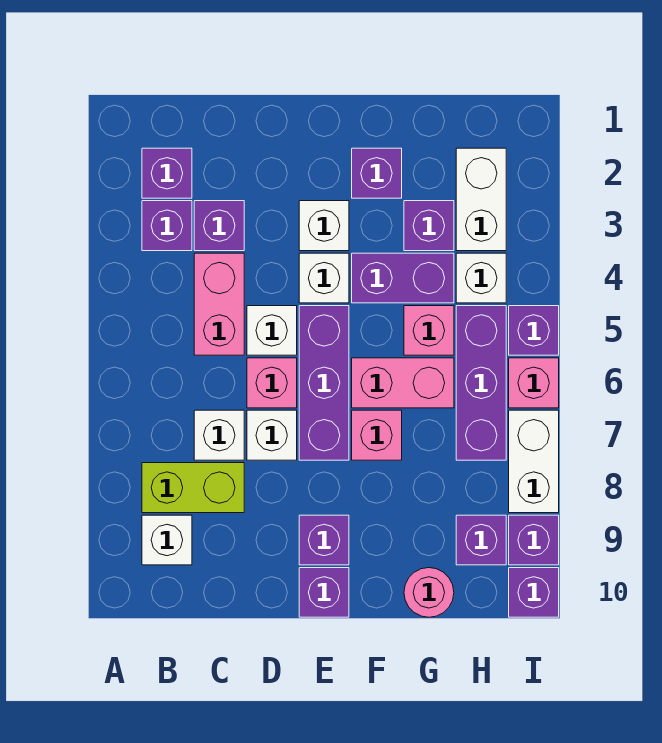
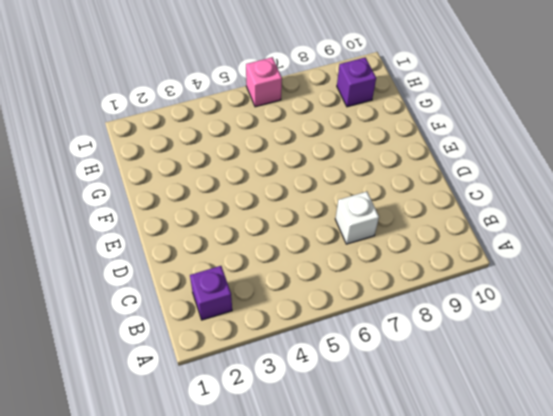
none -> purple 1x1 brick [142,201,192,251]
none -> lime 1x2 brick [142,463,244,513]
none -> white 1x1 brick [142,515,192,565]
none -> purple 1x1 brick [194,201,244,251]

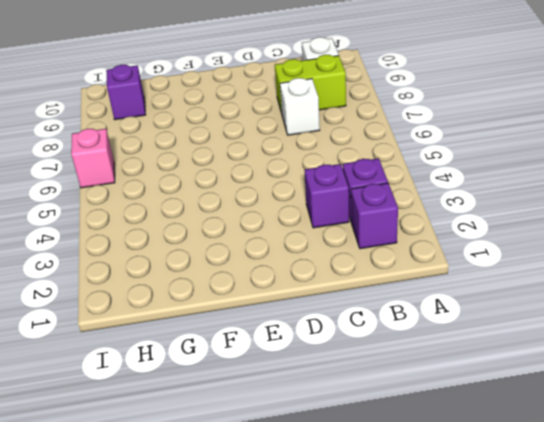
none -> pink 1x2 brick [194,253,244,355]
none -> white 1x1 brick [247,306,297,355]
none -> pink 1x1 brick [247,358,297,408]
none -> white 1x1 brick [247,410,297,460]

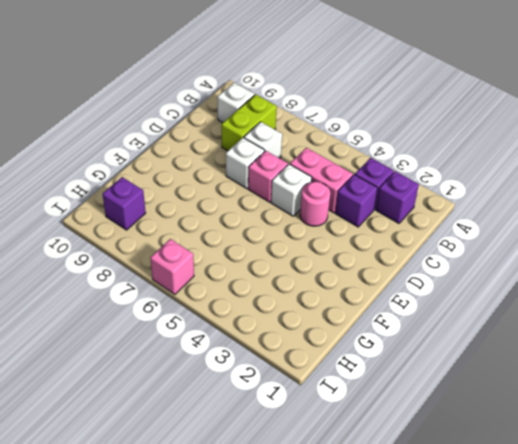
pink 1x1 round brick [300,182,330,226] -> pink 1x1 round brick moved to [404,568,454,617]
none -> white 1x1 brick [299,201,349,251]
none -> white 1x1 brick [299,253,349,303]
none -> purple 1x3 brick [299,306,349,460]
none -> purple 1x1 brick [299,515,349,565]

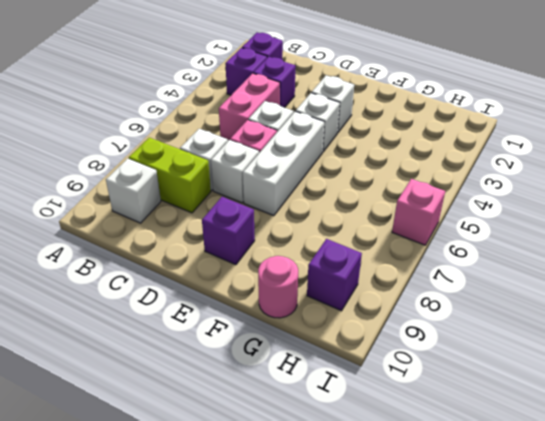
white 1x3 brick [243,111,324,216] -> purple 1x3 brick [299,306,349,460]
none -> purple 1x1 brick [299,568,349,617]
none -> purple 1x1 brick [352,148,402,198]
none -> purple 1x2 brick [352,253,454,303]
none -> pink 1x2 brick [352,358,454,408]

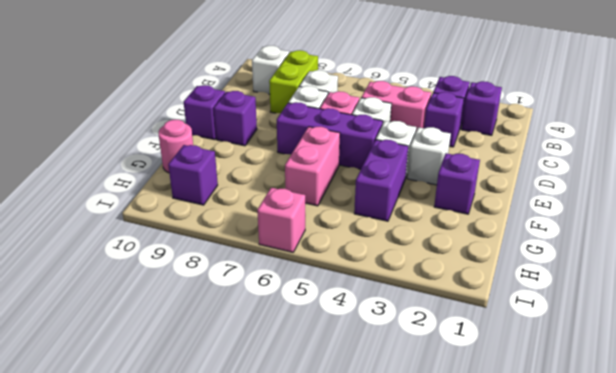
none -> pink 1x1 brick [352,410,402,460]
none -> purple 1x1 brick [404,201,454,251]
none -> pink 1x1 brick [404,306,454,355]
none -> white 1x2 brick [456,148,506,251]

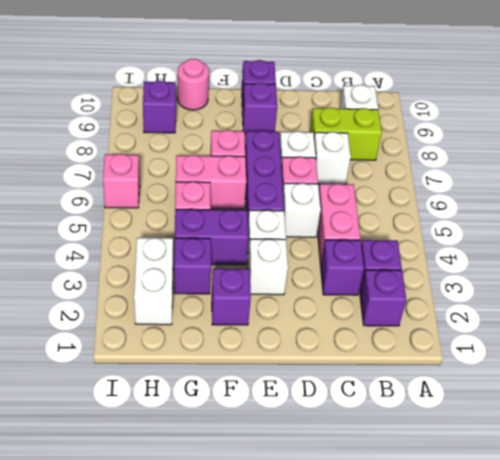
none -> white 1x1 brick [456,253,506,303]
none -> purple 1x3 brick [456,306,506,460]
none -> purple 1x1 brick [509,306,559,355]
none -> white 1x2 brick [509,410,559,513]

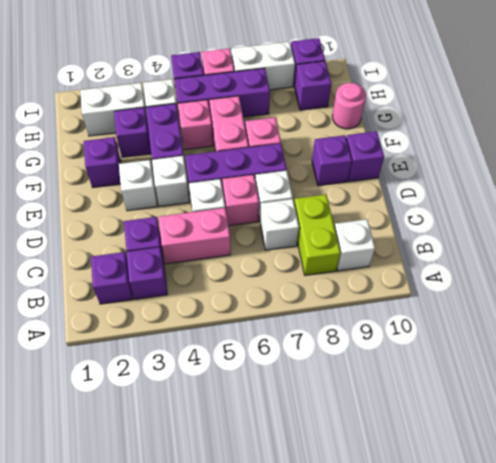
none -> purple 1x1 brick [509,568,559,617]

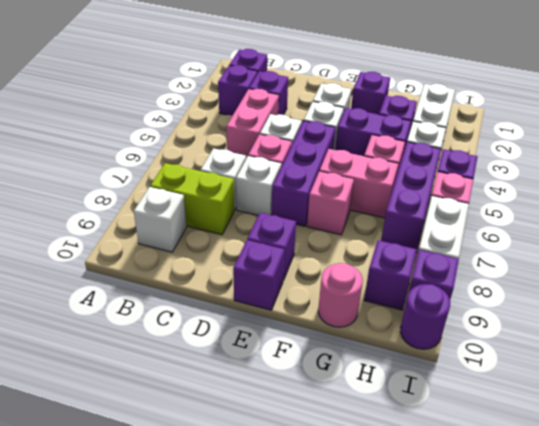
purple 1x1 round brick [401,284,450,349] -> purple 1x1 brick [509,568,559,617]

